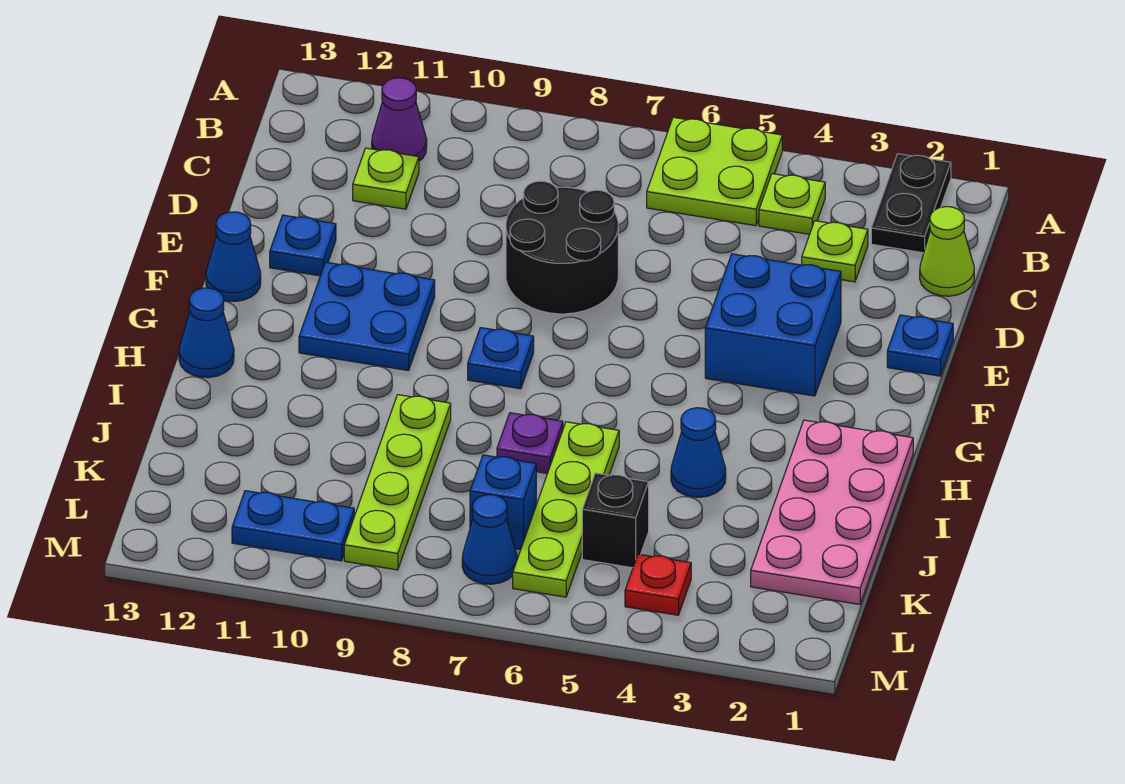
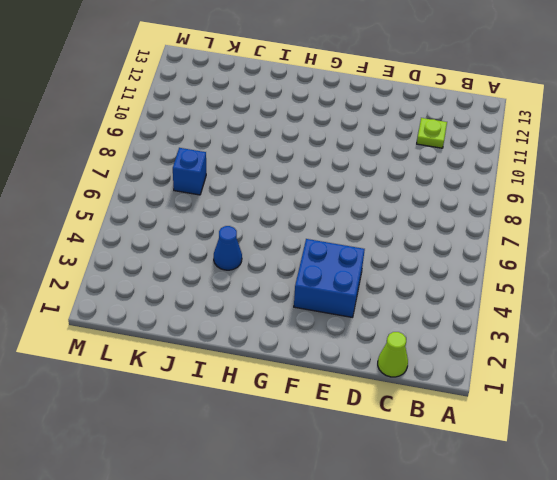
none -> black 1x2 plate [871,154,951,253]
none -> lime 2x2 plate [647,117,782,226]
none -> lime 1x1 plate [759,174,825,234]

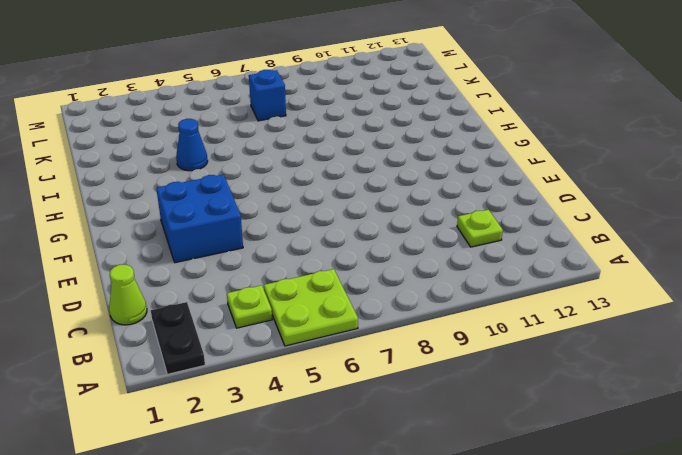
none -> purple 1x1 cone [372,78,427,161]
none -> lime 1x1 plate [802,221,868,282]
none -> black 2x2 round brick [506,181,618,314]

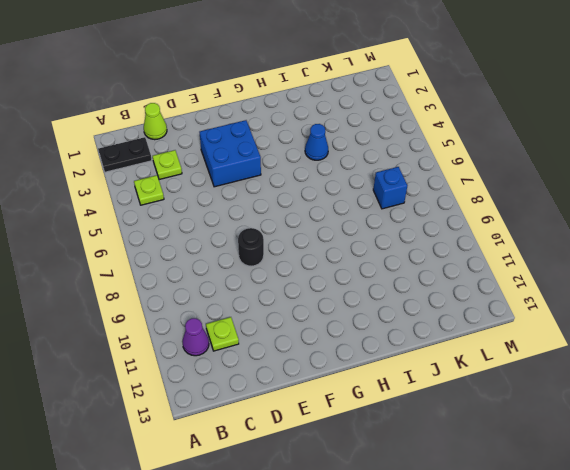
black 1x1 round brick [238,228,264,266] -> black 2x2 round brick [506,181,618,314]
none -> lime 2x2 plate [647,117,782,226]
none -> blue 1x1 plate [887,315,953,376]
none -> blue 1x1 plate [270,215,336,276]

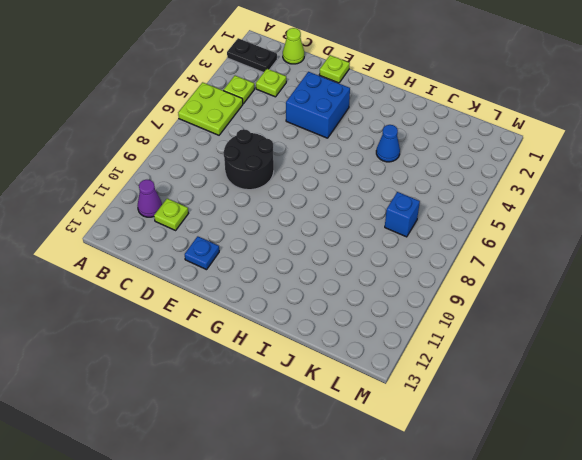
lime 1x1 plate [319,55,350,83] -> blue 1x1 plate [887,315,953,376]
none -> blue 2x2 plate [299,262,435,371]
none -> blue 1x1 cone [206,212,261,301]
none -> blue 1x1 plate [468,328,534,389]

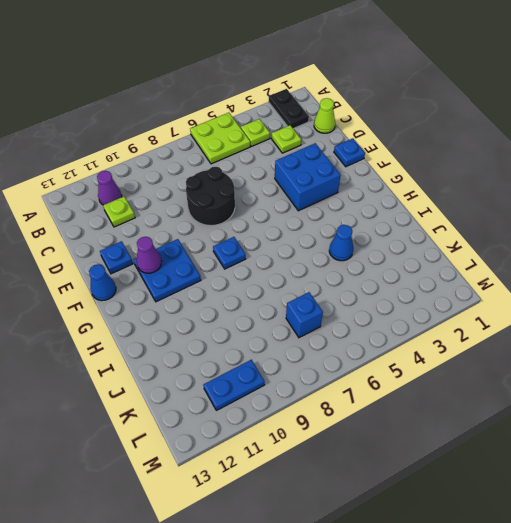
purple 1x1 cone [137,237,162,273] -> none
none -> pink 2x4 plate [751,420,913,604]
none -> blue 1x1 cone [179,288,234,378]
none -> lime 1x4 plate [513,422,619,597]

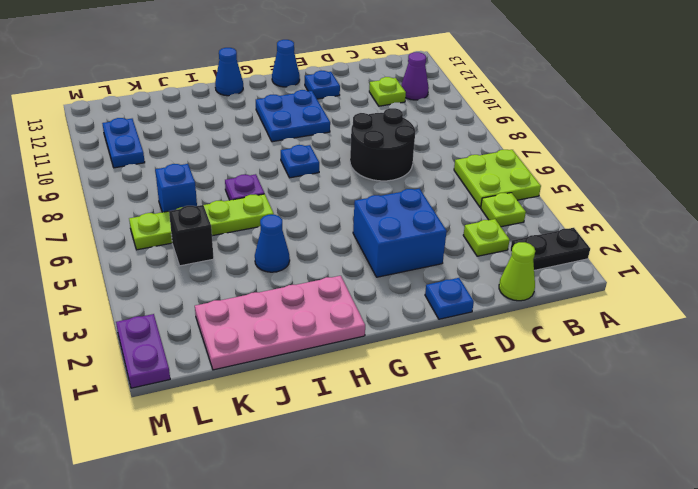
purple 1x2 plate [116,314,170,388] -> none
none -> lime 1x4 plate [344,395,451,570]
none -> red 1x1 plate [625,554,691,615]
none -> blue 1x1 cone [462,495,517,584]

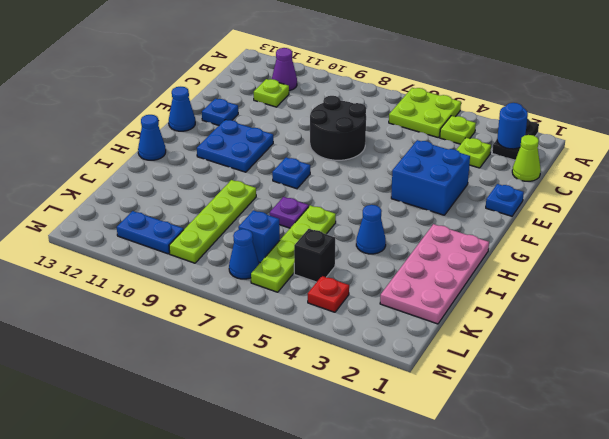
blue 1x1 round brick [497,103,528,149] -> none

